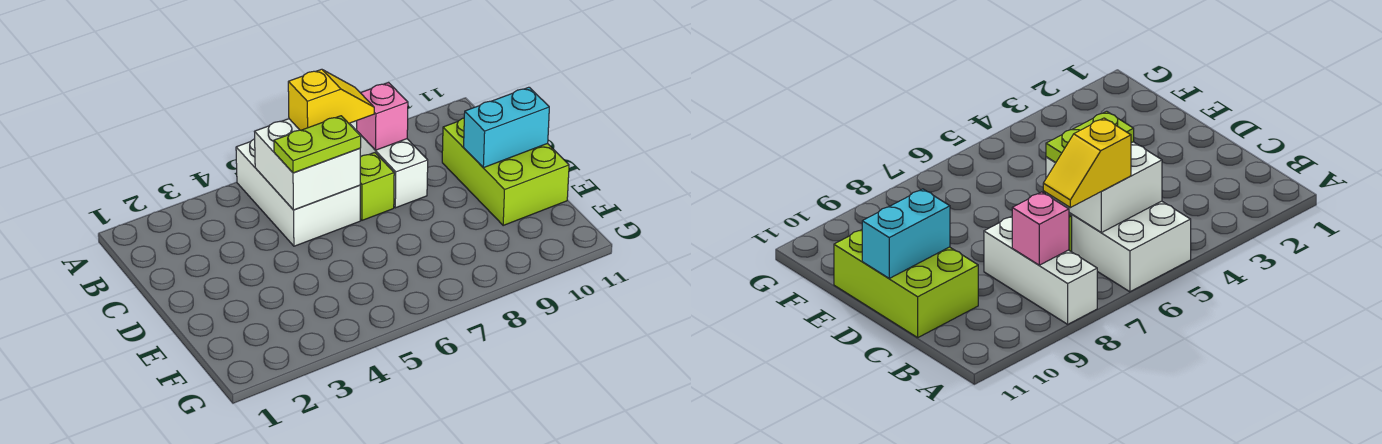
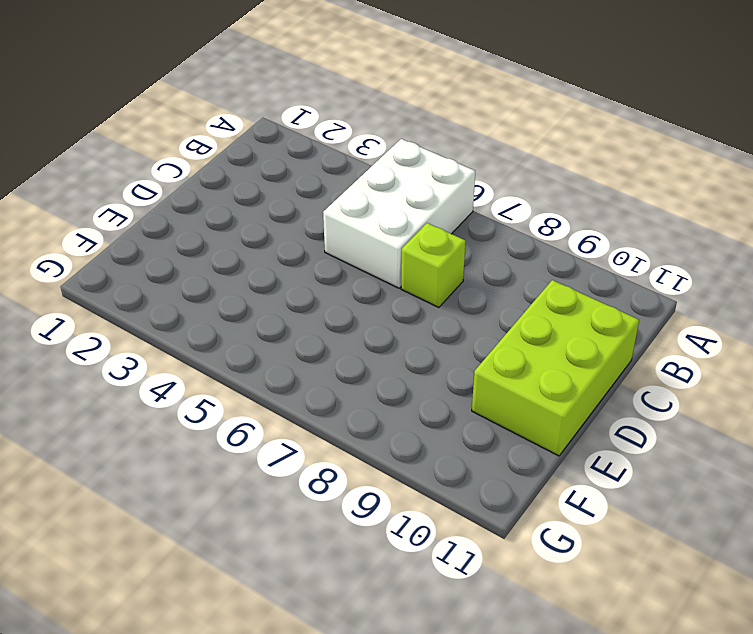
none -> white 1x3 brick [349,121,428,208]
none -> white 2x2 brick [255,119,360,210]

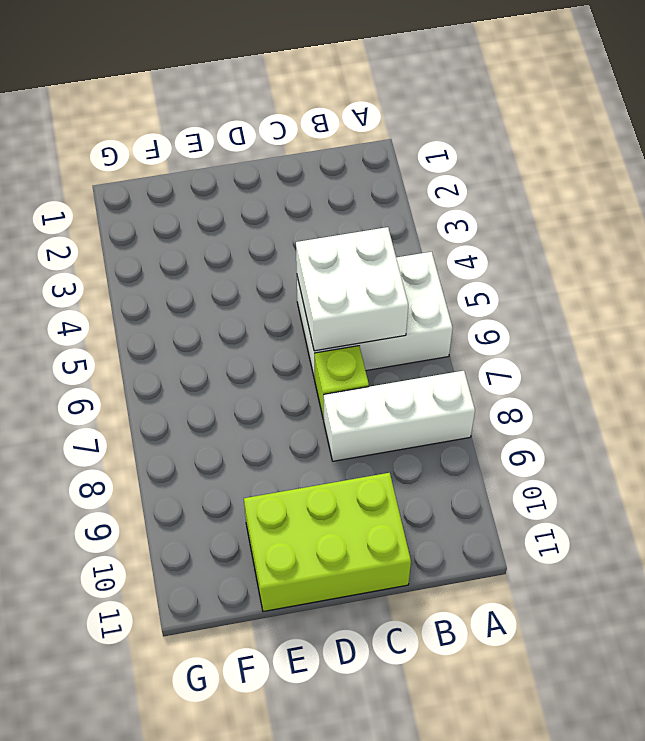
none -> pink 1x1 brick [357,83,408,150]
none -> cyan 1x2 brick [464,87,549,168]

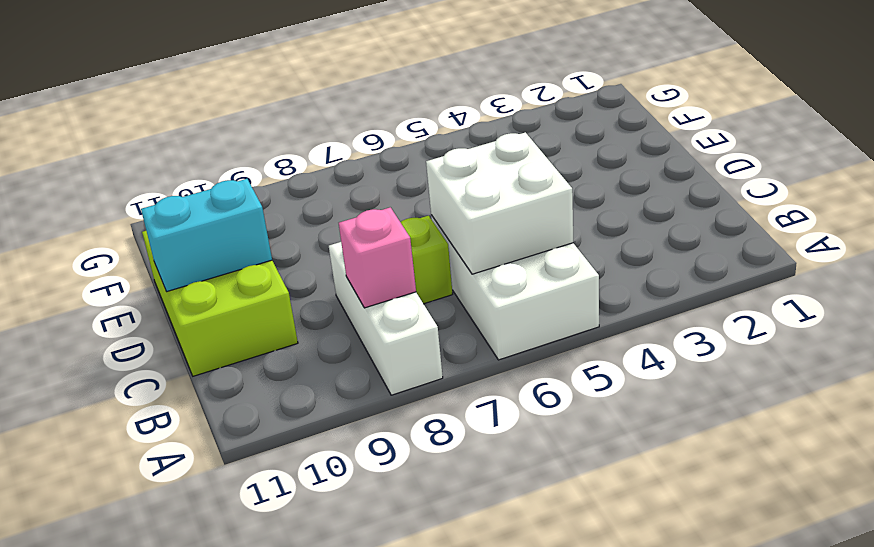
none -> yellow 1x2 slope [288,69,374,130]
none -> lime 1x2 plate [274,116,361,173]

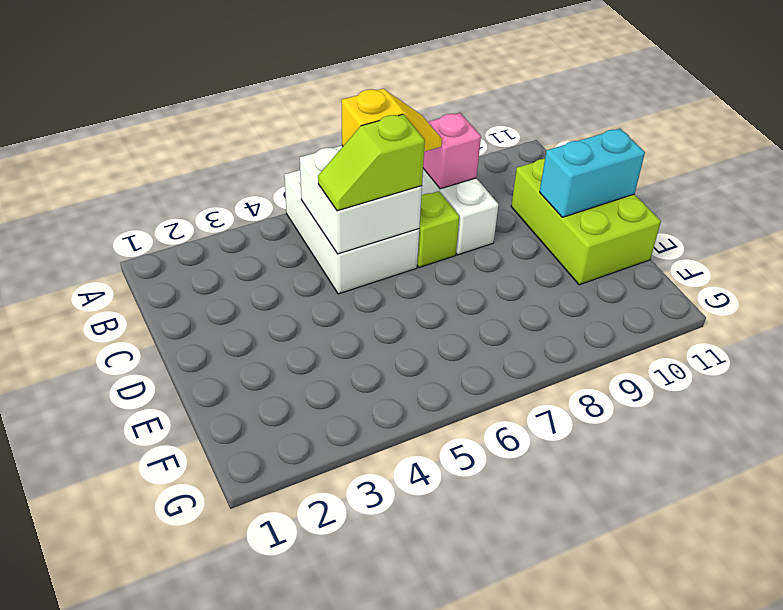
lime 1x2 slope [318,114,425,211] -> lime 1x2 plate [274,116,361,173]

